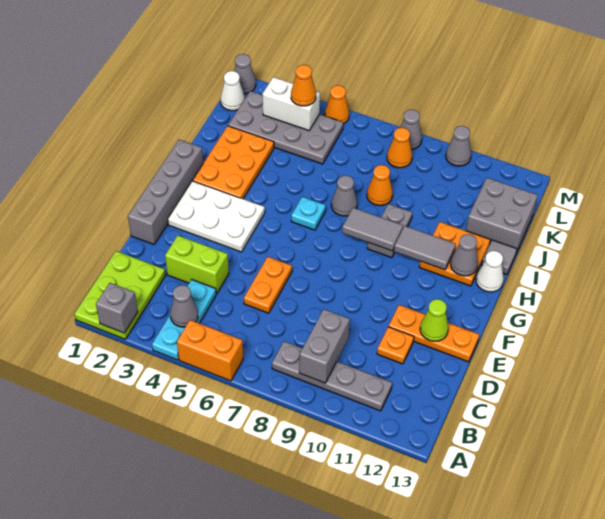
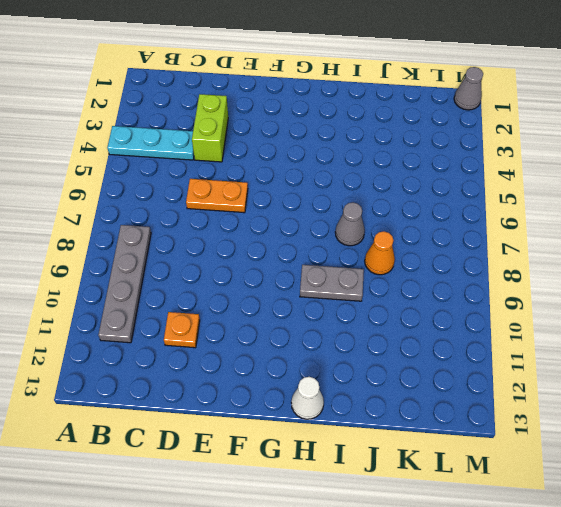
none -> lime 2x3 plate [74,251,166,339]
none -> orange 1x2 brick [177,320,243,381]
none -> grey 1x4 brick [128,140,203,244]
none -> orange 1x3 plate [388,305,479,362]

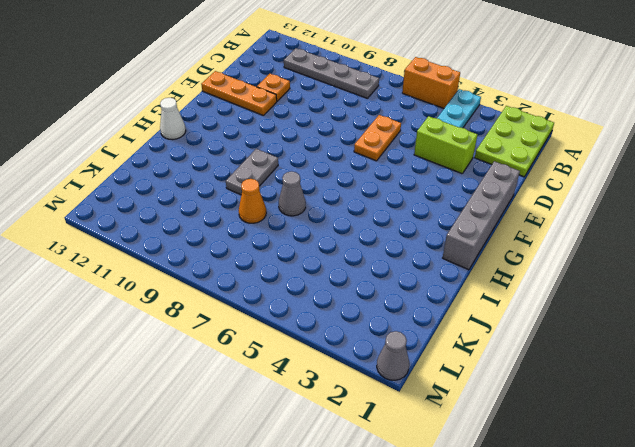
none -> white 2x3 plate [168,181,265,252]
none -> orange 2x3 plate [193,126,274,199]
none -> cyan 1x1 plate [291,197,326,230]
none -> orange 2x2 plate [419,222,490,286]

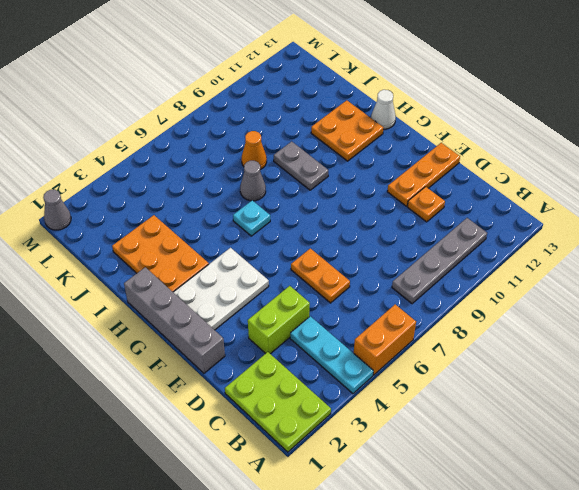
none -> grey 1x1 tile [482,240,517,275]
none -> grey 2x2 brick [466,178,538,253]
none -> grey 2x4 plate [228,91,343,164]
none -> white 1x1 cone [221,71,245,111]

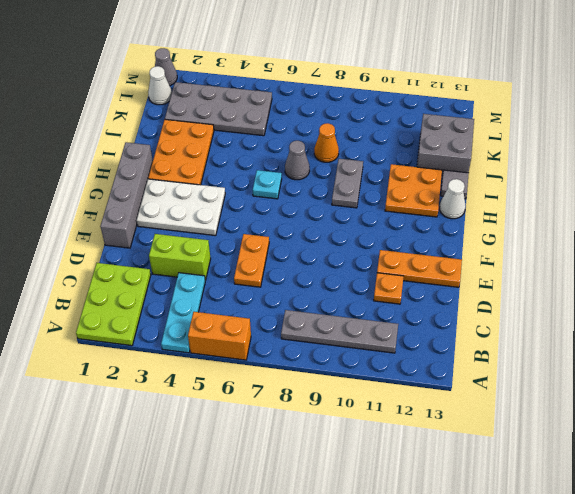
none -> orange 1x1 cone [387,128,412,168]
none -> orange 1x1 cone [325,85,349,124]
none -> grey 1x1 cone [400,110,422,149]
none -> grey 1x1 cone [446,126,471,166]

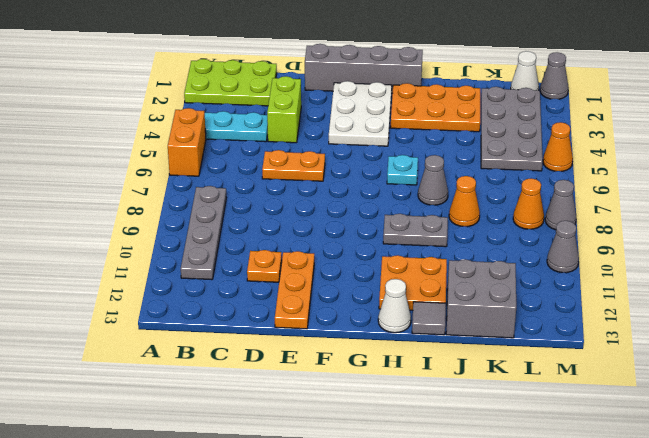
none -> grey 1x1 brick [96,283,138,333]
none -> grey 1x1 cone [170,285,198,327]
none -> grey 1x2 brick [299,309,350,383]
none -> lime 1x1 cone [420,299,449,341]

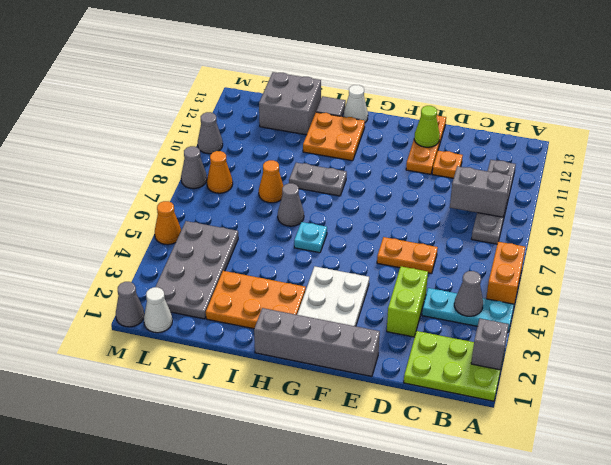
none -> grey 1x2 tile [342,208,403,251]
none -> grey 1x2 tile [394,226,456,270]
none -> grey 1x1 cone [451,234,478,276]
none -> white 1x2 brick [263,77,320,131]

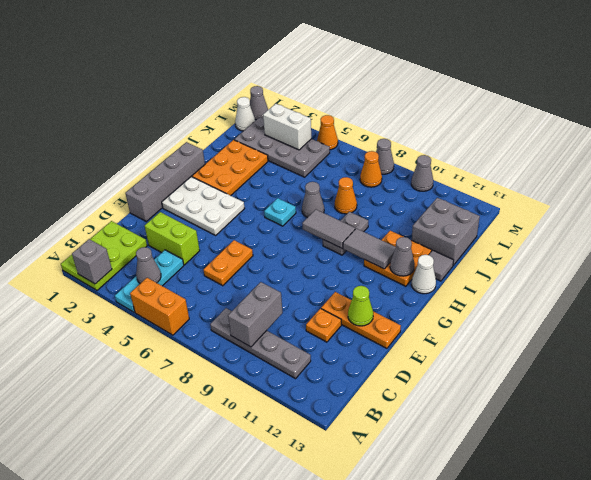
none -> orange 1x1 cone [291,65,316,106]

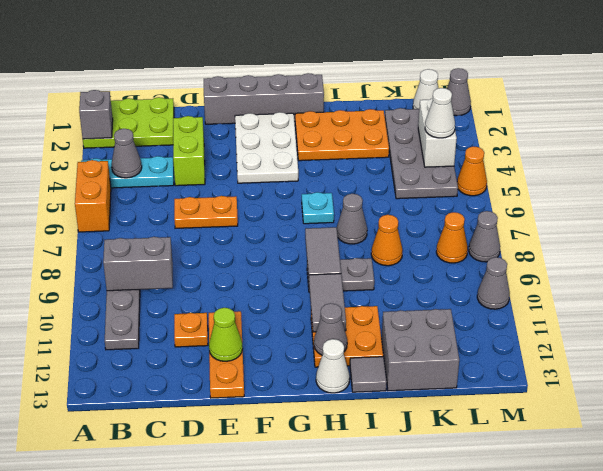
white 1x1 cone [425,88,455,138] -> orange 1x1 cone [291,65,316,106]

